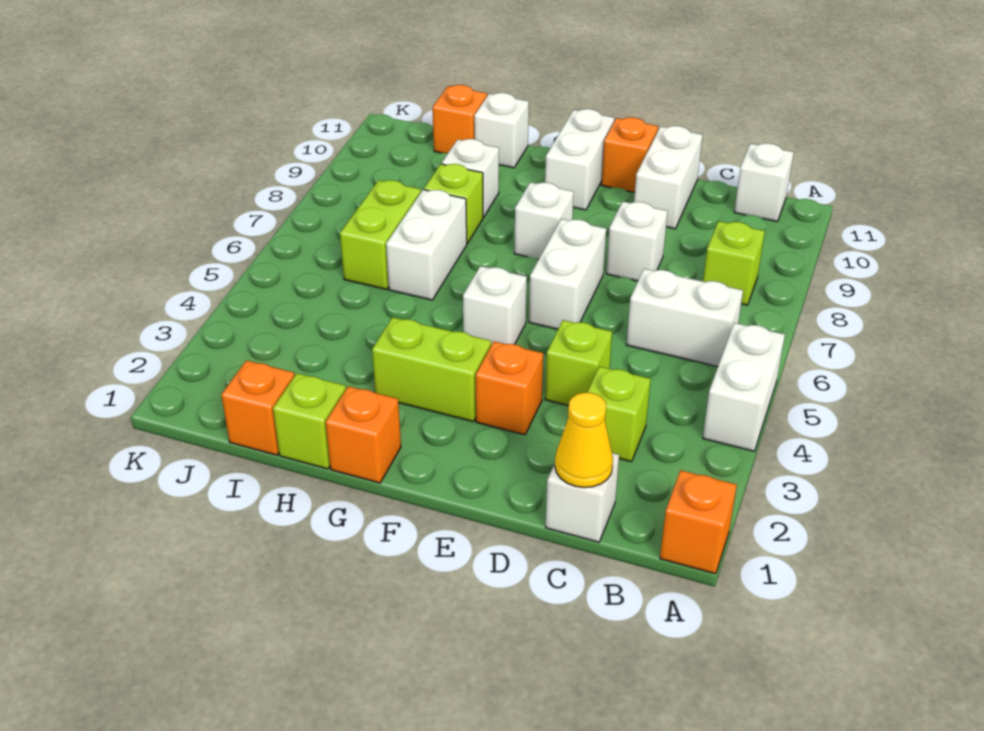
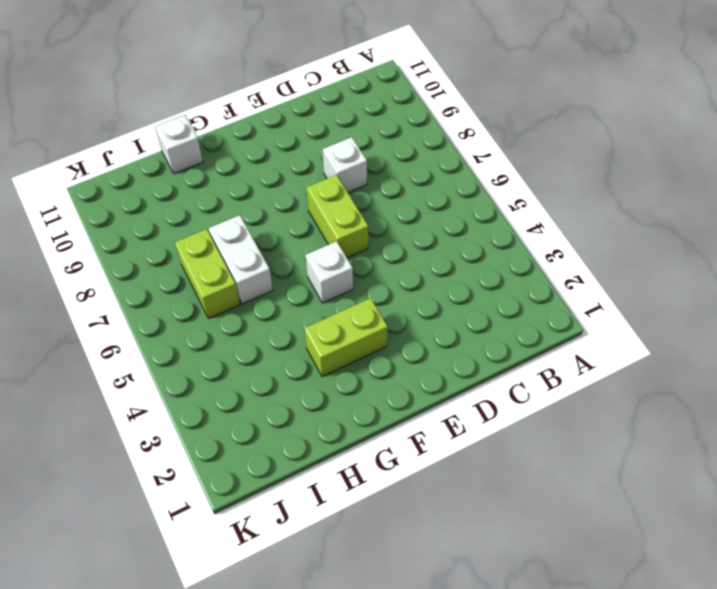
lime 1x2 brick [307,175,368,258] -> white 1x2 brick [529,219,606,329]
none -> orange 1x1 brick [660,470,737,574]
none -> white 1x2 brick [703,323,785,451]
none -> white 1x2 brick [626,269,743,367]

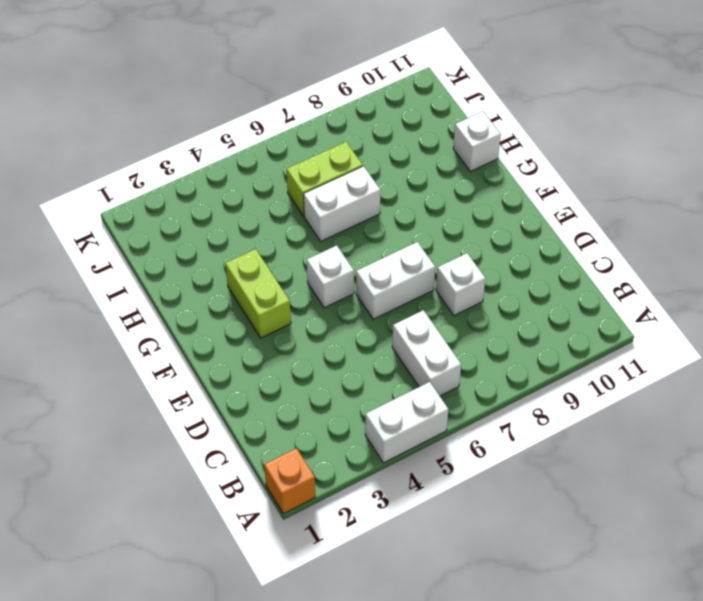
none -> lime 1x1 brick [703,221,765,305]
none -> white 1x1 brick [734,143,794,221]
none -> white 1x1 brick [546,453,619,542]

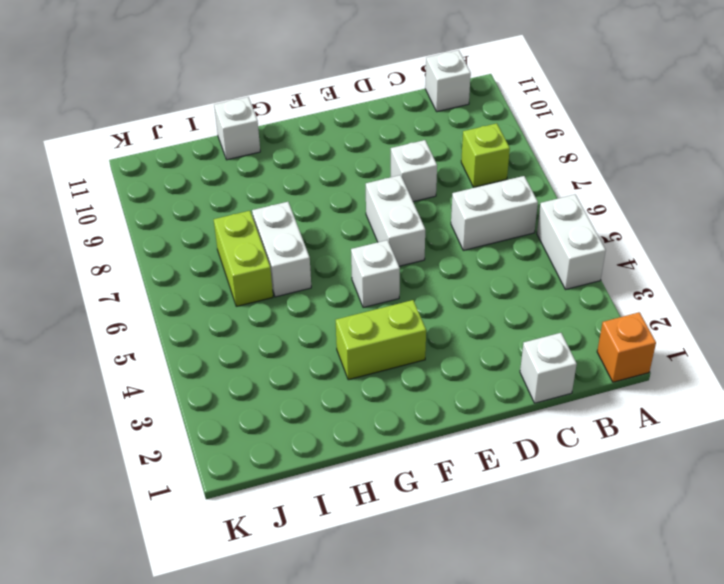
none -> lime 1x1 brick [587,366,651,462]
none -> lime 1x1 brick [545,320,612,406]
none -> white 1x2 brick [634,126,703,229]

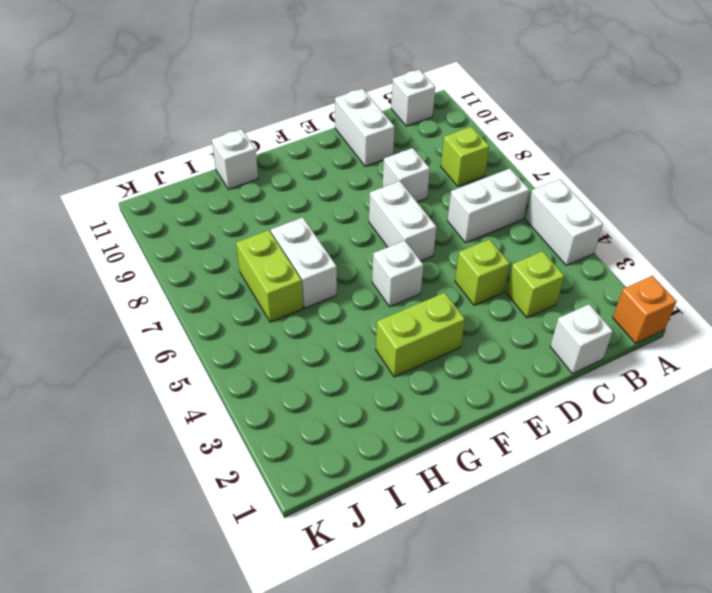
none -> orange 1x1 brick [476,341,543,435]
none -> orange 1x1 brick [601,117,658,192]
none -> white 1x1 brick [514,182,574,259]

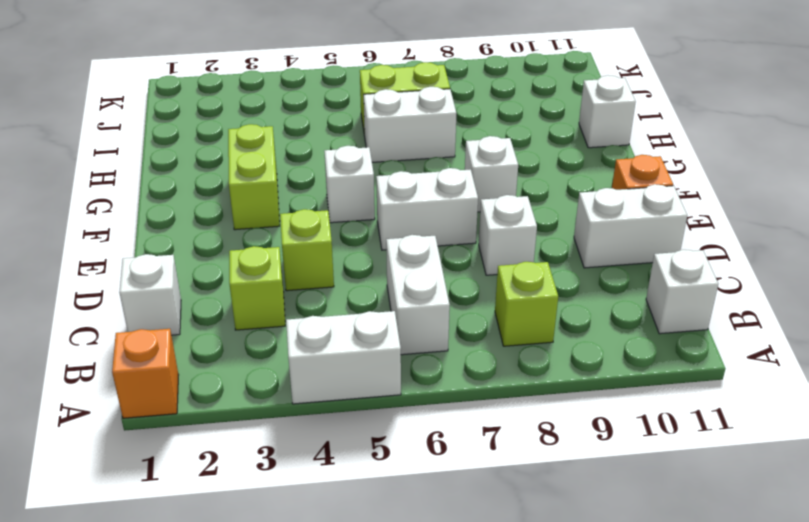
none -> orange 1x1 brick [476,341,543,435]
none -> white 1x2 brick [545,109,614,210]
none -> orange 1x1 brick [326,386,401,483]

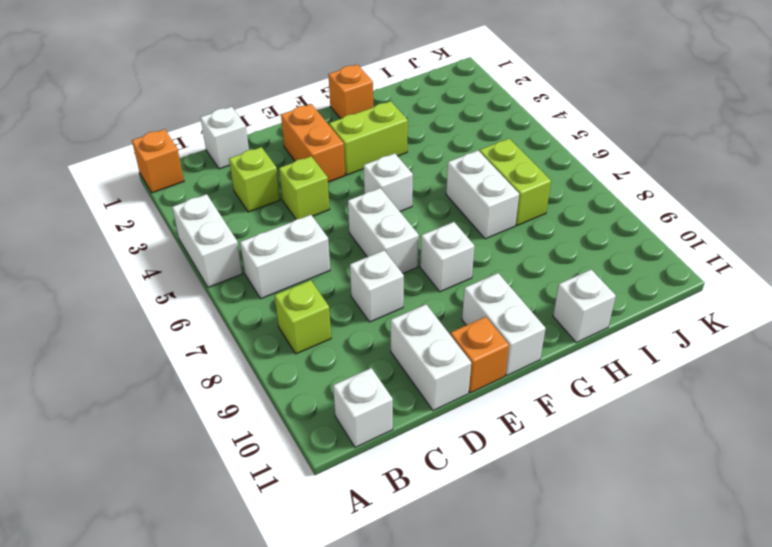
orange 1x2 brick [281,104,345,182] -> orange 1x1 brick [476,341,543,435]
none -> lime 1x1 brick [273,373,346,469]
none -> lime 1x1 brick [424,164,483,244]
none -> white 1x1 brick [442,139,499,217]

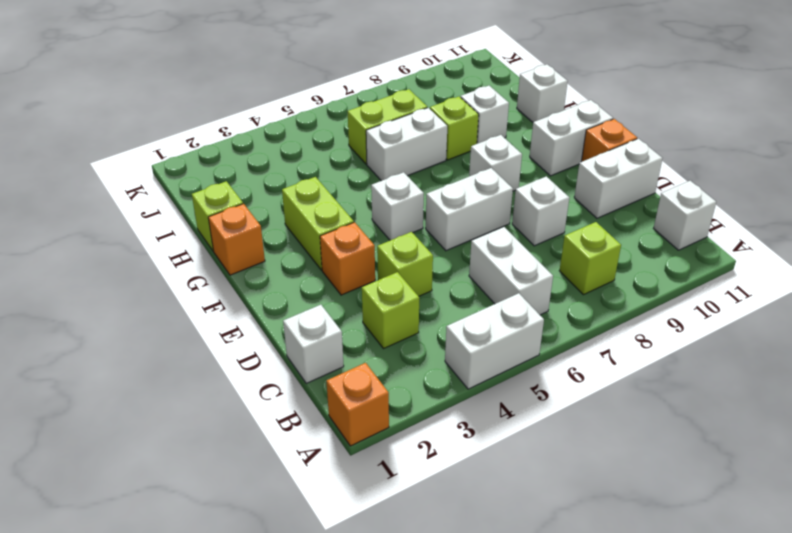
none -> orange 1x1 brick [221,360,295,455]
none -> orange 1x1 brick [433,85,487,153]
none -> yellow 1x1 cone [555,393,613,488]

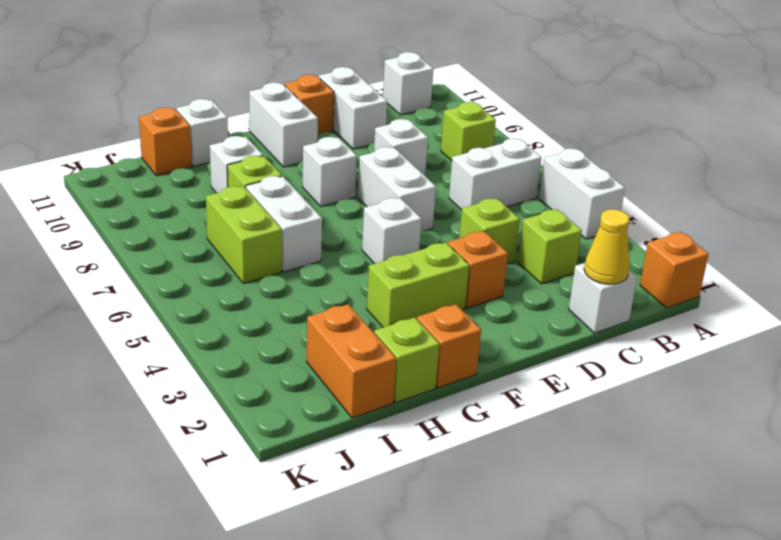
orange 1x2 brick [307,304,396,418] -> orange 1x1 brick [221,360,295,455]

